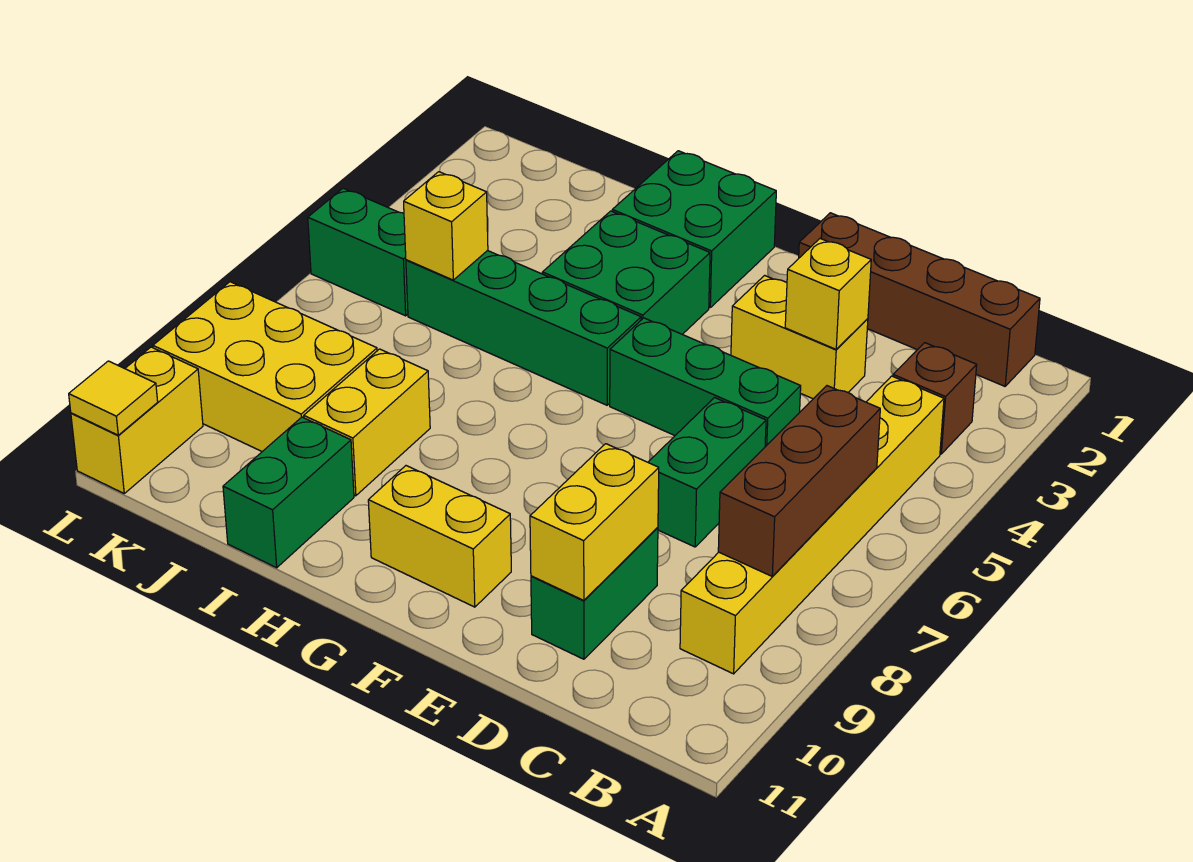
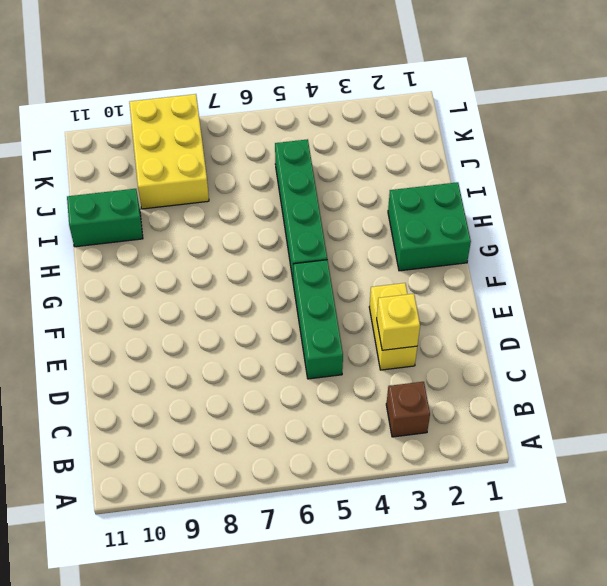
none -> brown 1x4 brick [799,213,1040,386]
none -> yellow 1x6 brick [680,376,944,674]
none -> green 1x2 brick [648,398,766,547]

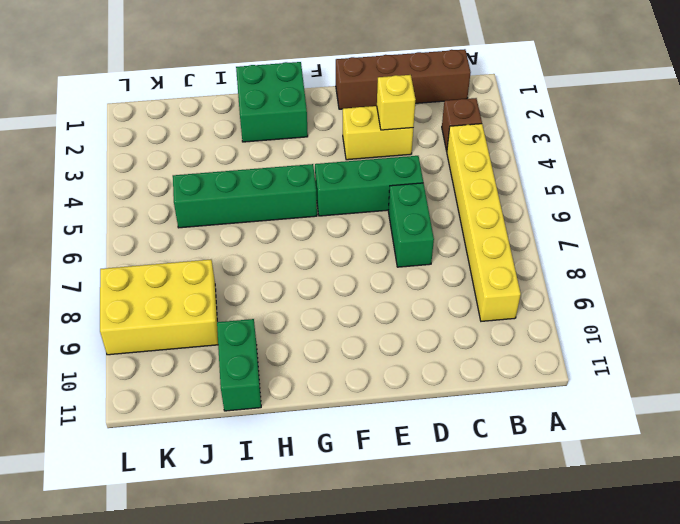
none -> green 1x2 brick [531,527,658,659]
none -> yellow 1x2 brick [368,466,511,607]
none -> green 2x2 brick [542,211,710,334]

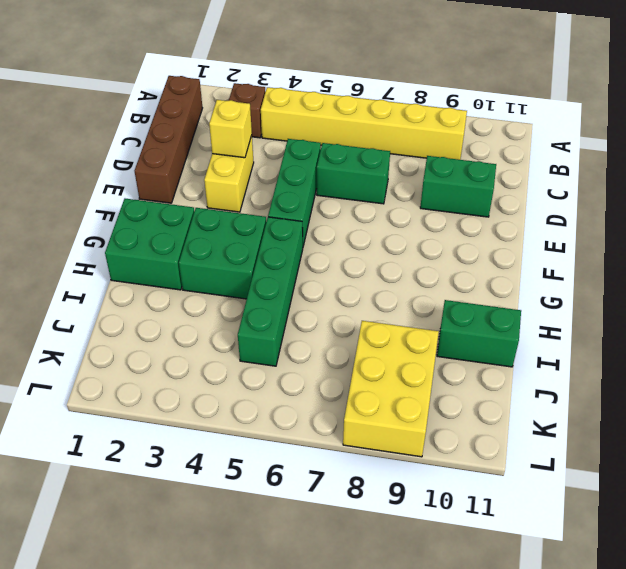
none -> yellow 1x2 brick [368,466,511,607]
none -> yellow 1x2 brick [304,349,430,496]
none -> green 1x2 brick [308,188,408,316]

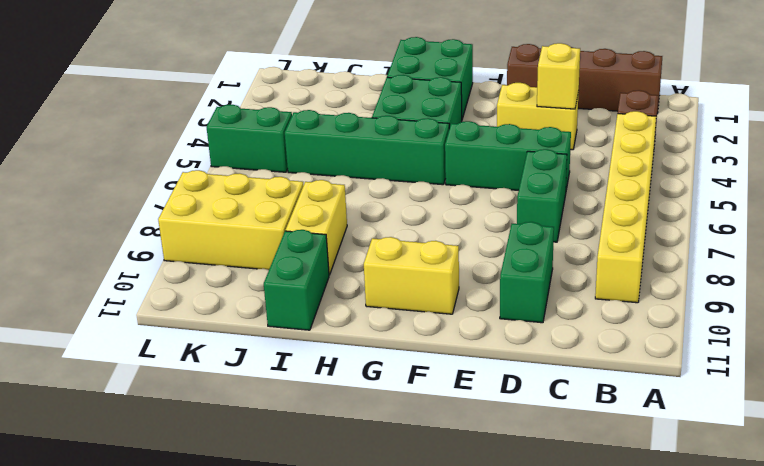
none -> yellow 1x2 brick [71,347,203,493]
none -> brown 1x3 brick [718,386,880,577]
none -> yellow 1x2 brick [530,444,659,600]

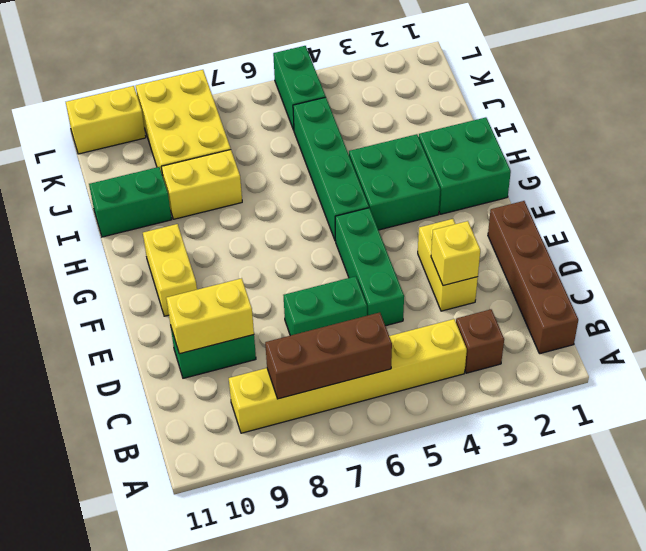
none -> yellow 1x1 brick [404,172,488,280]
none -> yellow 1x1 tile [69,361,158,435]

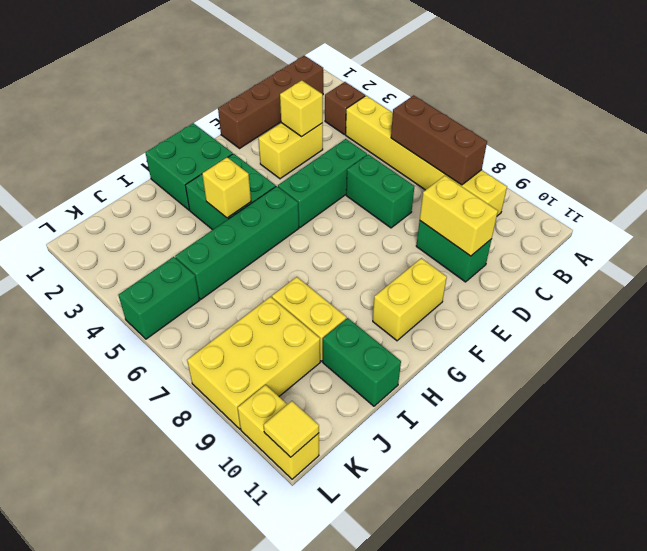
yellow 1x1 brick [202,157,251,218] -> yellow 1x1 brick moved to [404,172,488,280]

